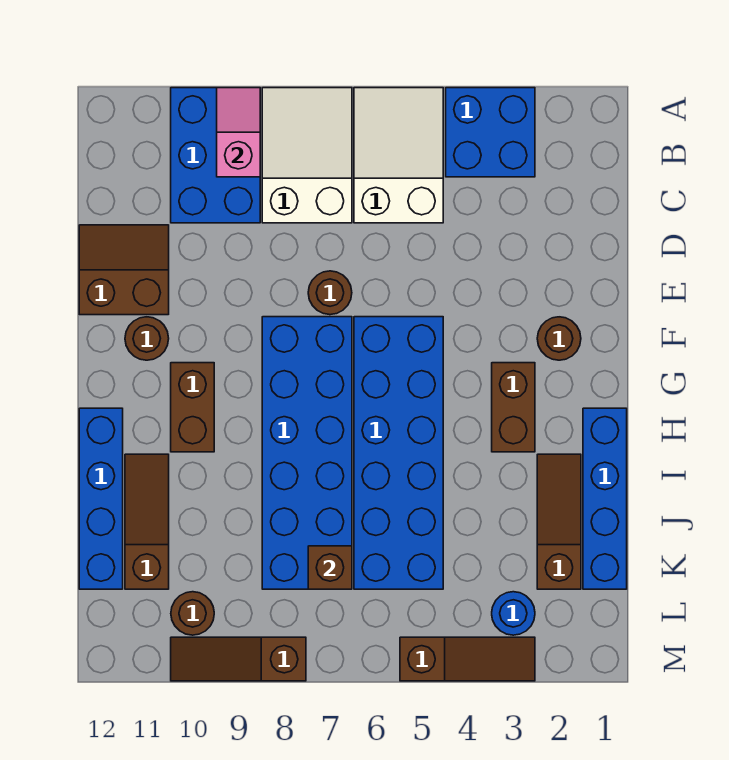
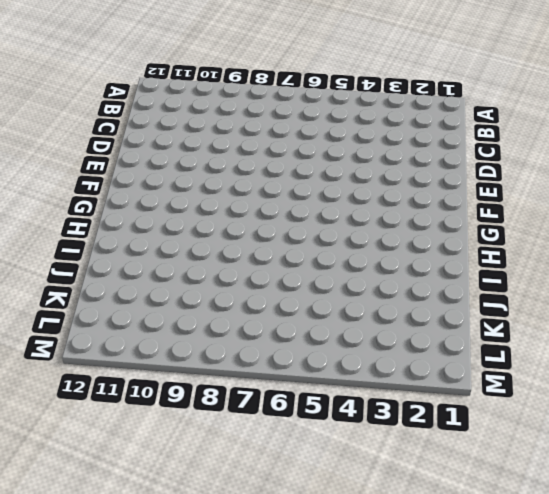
none -> blue 2x2 brick [446,88,535,177]
none -> white 2x3 slope [354,88,443,223]
none -> white 2x3 slope [262,88,352,223]

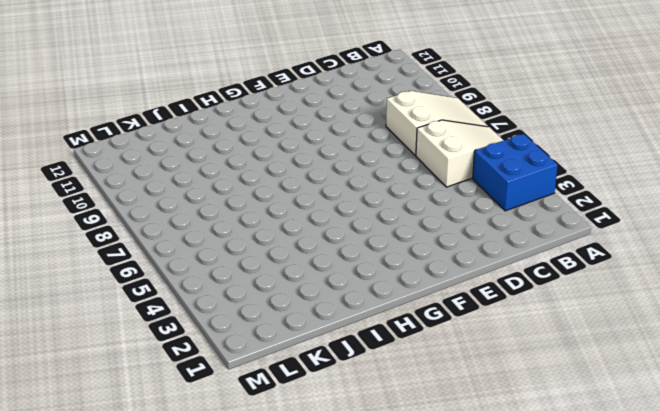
none -> blue 2x3 brick [171,88,260,223]
none -> brown 2x2 slope [79,225,169,315]
none -> brown 1x1 round brick [308,271,352,315]

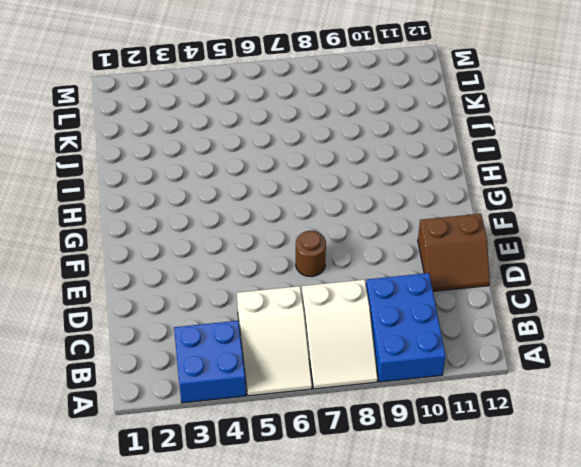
none -> brown 1x1 round brick [537,317,581,360]
none -> blue 2x6 brick [354,317,443,589]
none -> blue 2x6 brick [262,317,352,589]

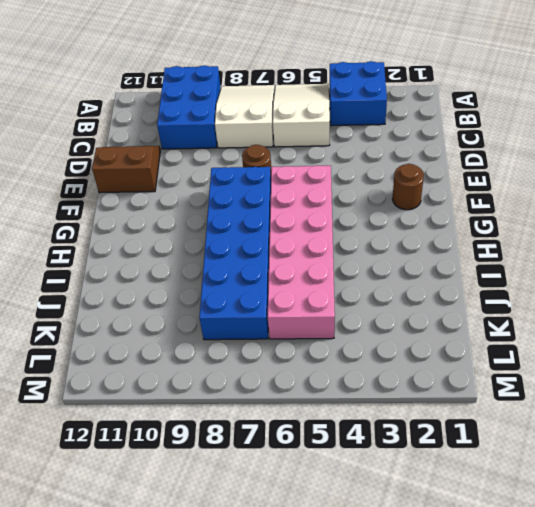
pink 2x6 brick [268,165,335,339] -> blue 2x6 brick [354,317,443,589]
none -> brown 1x1 round brick [125,317,169,360]
none -> brown 1x2 brick [492,363,535,452]
none -> brown 1x2 brick [171,363,214,452]

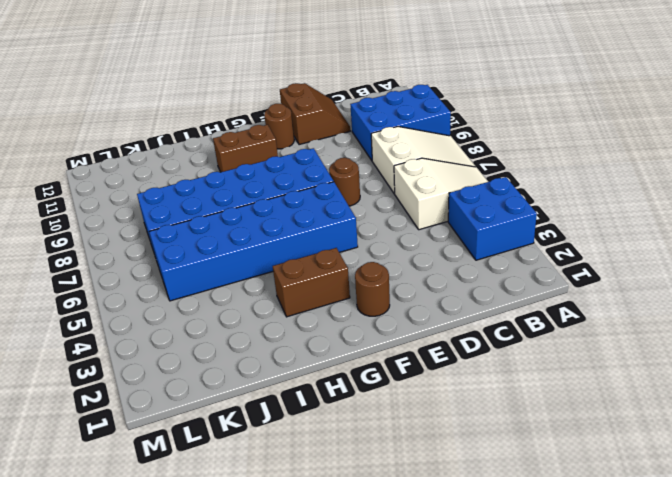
none -> blue 1x4 brick [583,408,627,589]
none -> blue 1x4 brick [79,408,123,589]
none -> brown 1x3 slope [537,454,581,589]

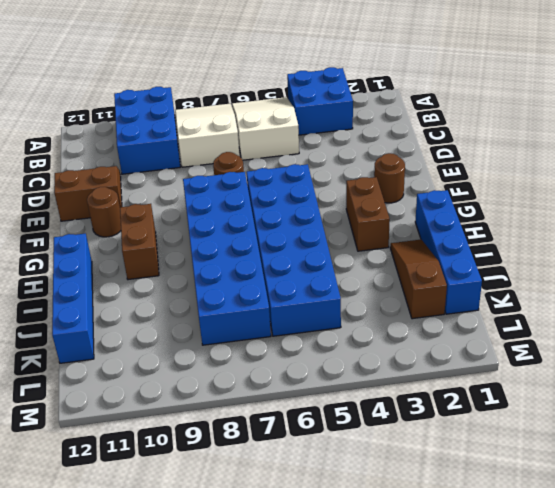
none -> brown 1x3 slope [125,454,169,589]
none -> blue 1x1 round brick [492,592,535,635]
none -> brown 1x1 round brick [171,592,214,635]

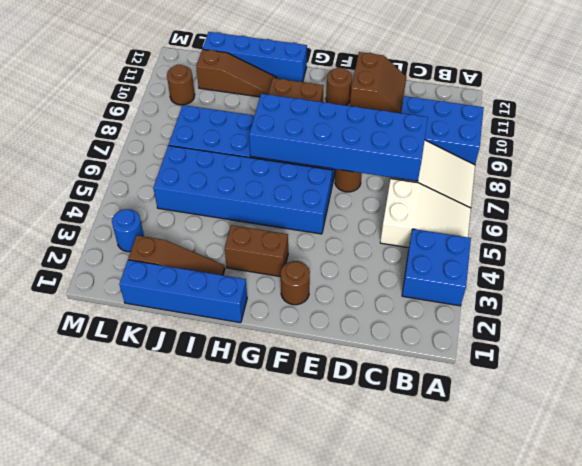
blue 2x6 brick [249,94,428,181] -> none
none -> brown 1x3 slope [400,637,535,681]
none -> brown 1x3 slope [171,637,306,681]
none -> pink 1x2 slope [217,88,260,177]

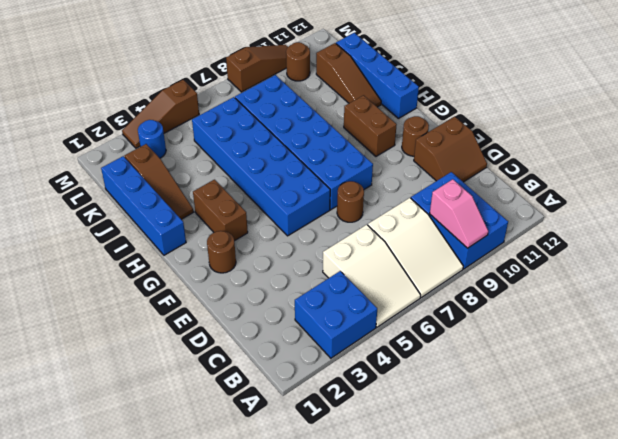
none -> brown 1x1 brick [308,546,352,589]

